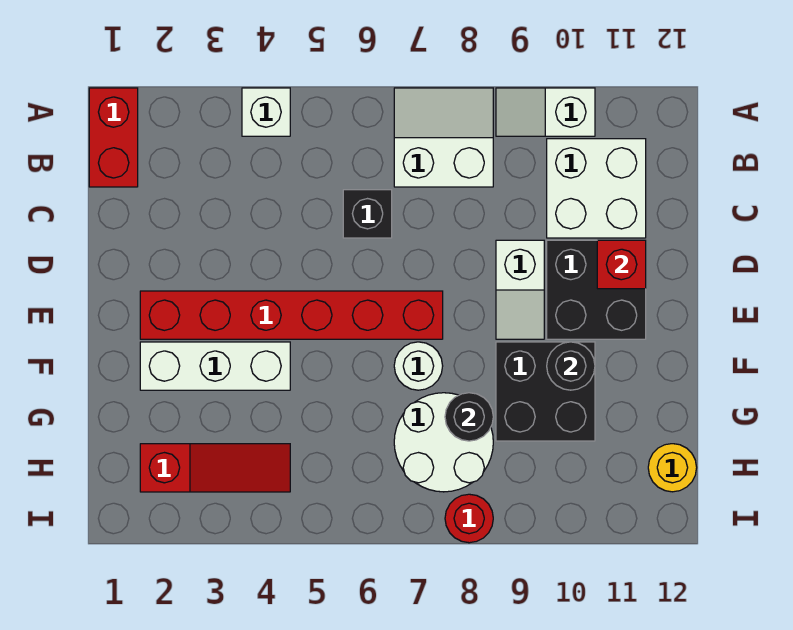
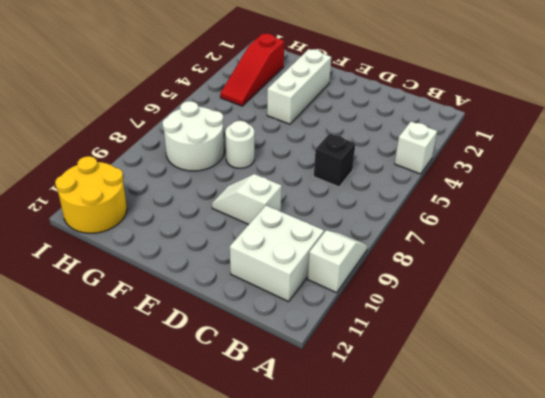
yellow 2x2 round brick [55,156,127,233] -> yellow 1x1 round brick [648,444,697,492]
none -> red 1x2 brick [89,88,138,187]
none -> white 2x2 slope [394,88,493,187]
none -> black 2x2 brick [547,240,646,339]

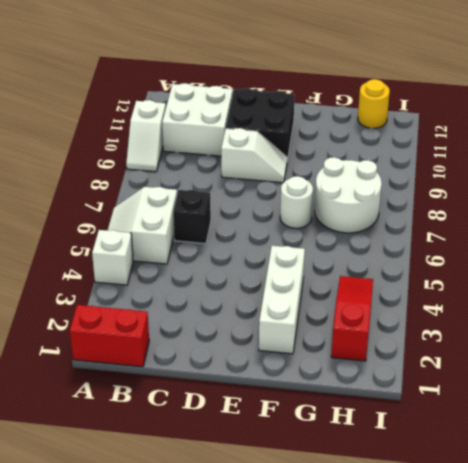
white 2x2 slope [107,187,177,264] -> white 2x2 slope moved to [394,88,493,187]
none -> red 1x6 brick [140,291,443,339]
none -> black 2x2 brick [496,342,595,441]
none -> red 1x1 round brick [445,494,493,543]

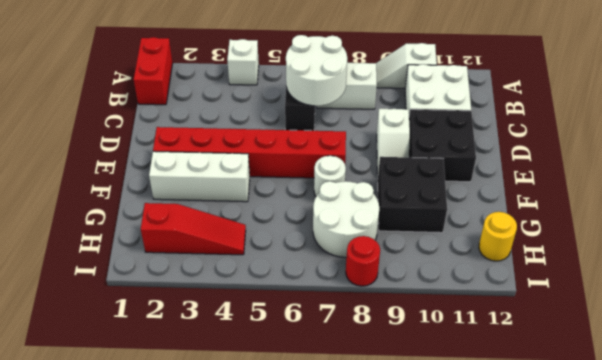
white 2x2 round brick [286,35,347,106] -> none
none -> red 1x1 brick [597,240,646,289]
none -> black 1x1 round brick [547,342,595,390]
none -> black 1x1 round brick [445,393,493,441]

